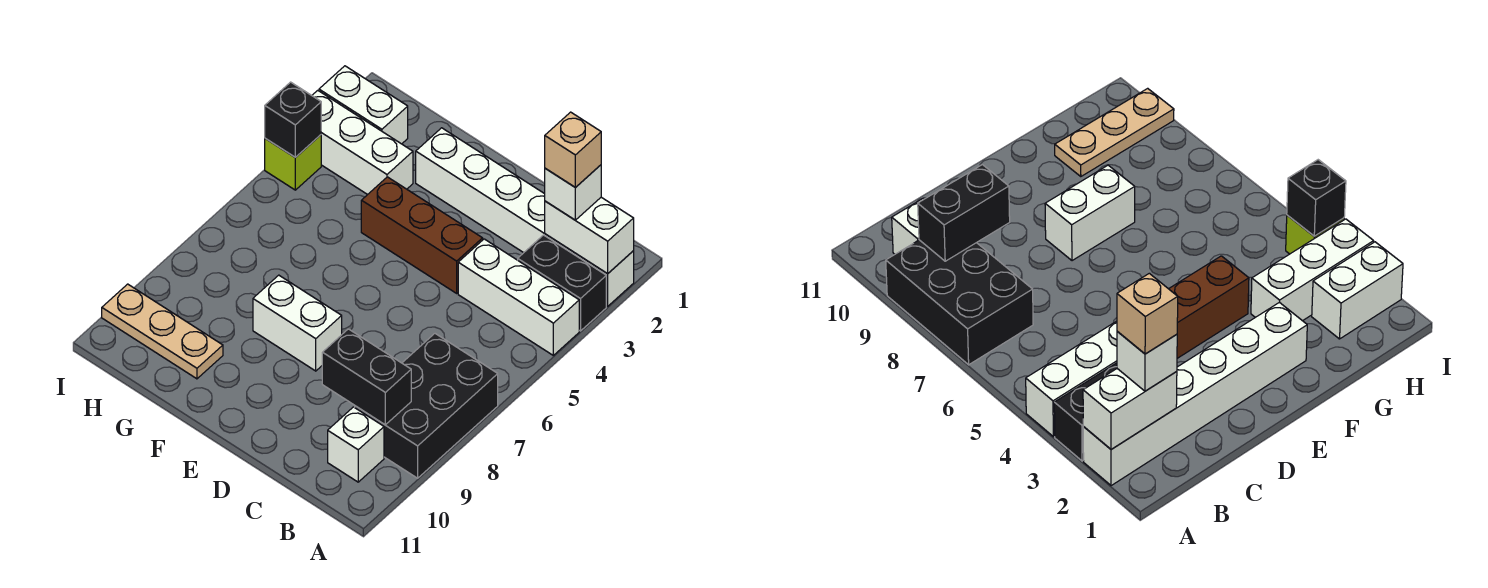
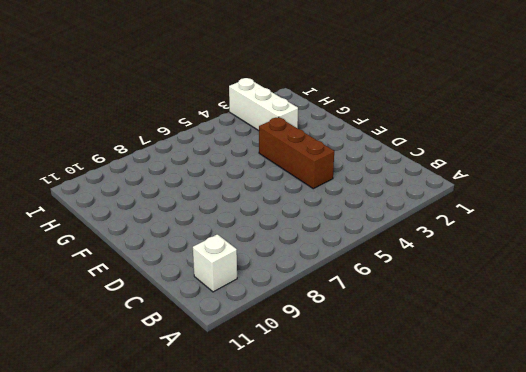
none -> white 1x6 brick [416,128,634,306]
none -> black 1x2 brick [518,235,606,331]
none -> white 1x3 brick [458,239,579,355]

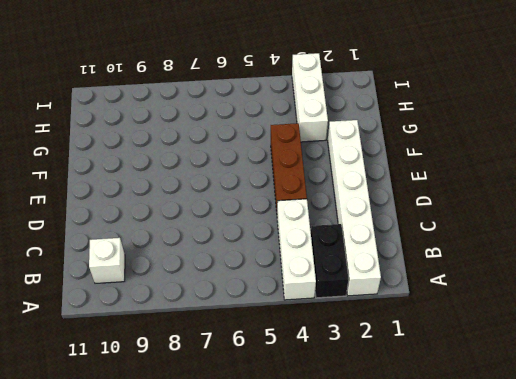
none -> black 2x3 brick [355,334,498,478]
none -> white 1x2 brick [253,275,342,371]
none -> tan 1x3 plate [102,284,223,379]

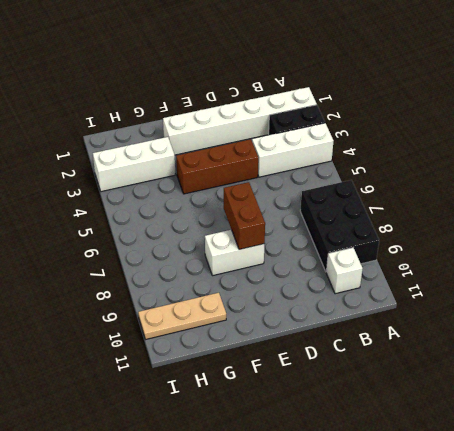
brown 1x2 brick [224,182,265,249] -> none
none -> white 1x2 brick [319,66,408,144]
none -> lime 1x1 brick [265,135,321,190]
none -> white 1x2 brick [545,197,634,274]

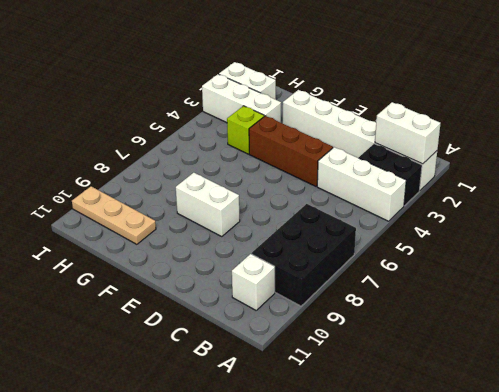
lime 1x1 brick [227,106,264,154] -> lime 1x1 brick moved to [265,135,321,190]
none -> black 1x2 brick [322,329,411,425]
none -> black 1x1 brick [265,82,321,157]
none -> white 1x1 brick [545,165,601,220]

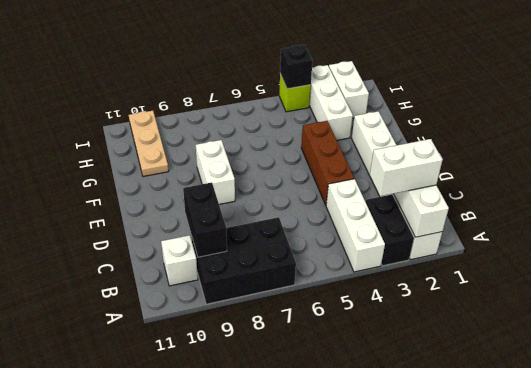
white 1x2 brick [370,139,442,196] -> white 1x1 brick [545,165,601,220]
none -> tan 1x1 brick [545,112,601,188]

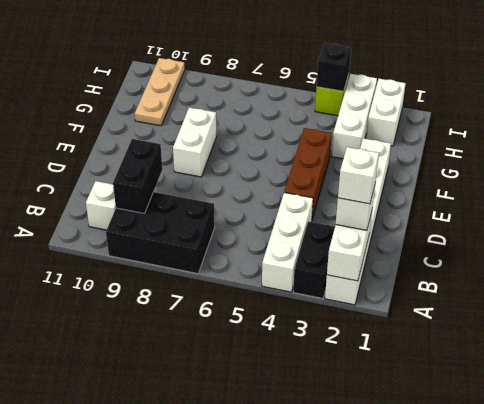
white 1x1 brick [338,147,379,204] -> tan 1x1 brick [545,112,601,188]

